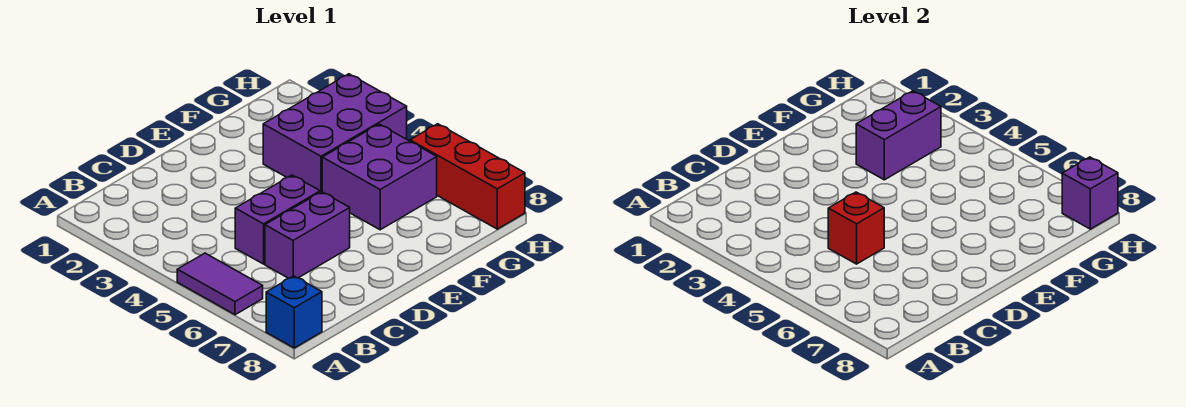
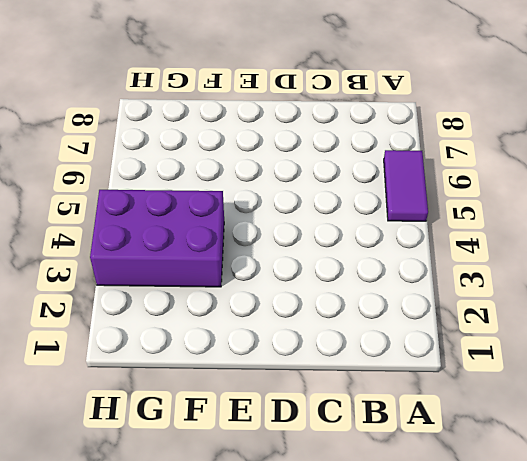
none -> blue 1x1 brick [266,276,322,348]
none -> purple 1x2 brick [235,175,320,264]

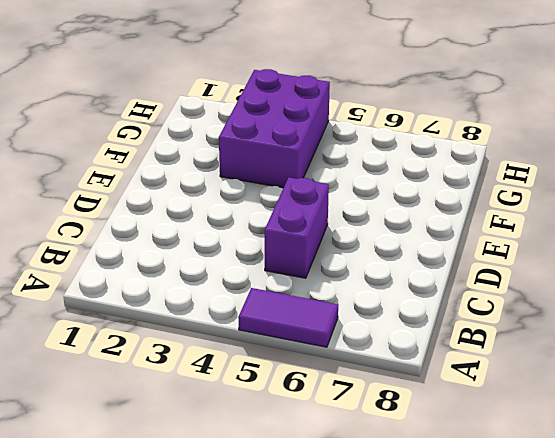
none -> blue 1x1 brick [266,276,322,348]
none -> purple 1x2 brick [265,192,350,278]

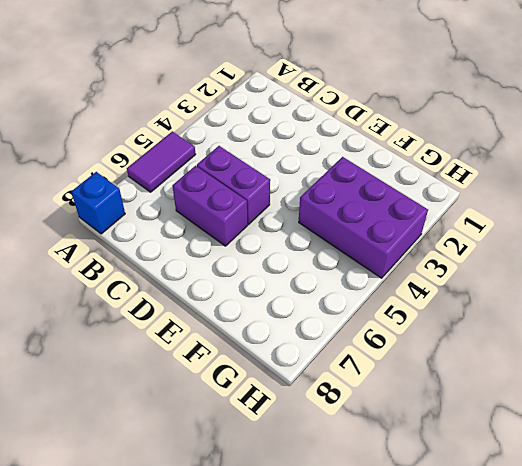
none -> purple 2x2 brick [322,124,437,230]
none -> red 1x3 brick [410,124,525,229]

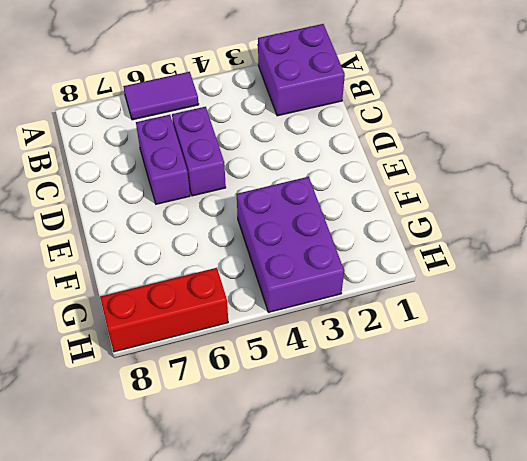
purple 2x2 brick [258,24,345,116] -> purple 2x2 brick moved to [322,124,437,230]
none -> blue 1x1 brick [266,276,322,348]
none -> red 1x1 brick [828,192,884,264]

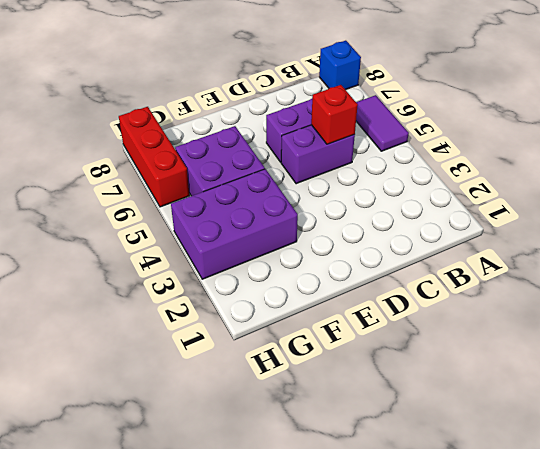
none -> purple 1x2 brick [856,91,941,180]
none -> purple 1x1 brick [1062,157,1118,229]

